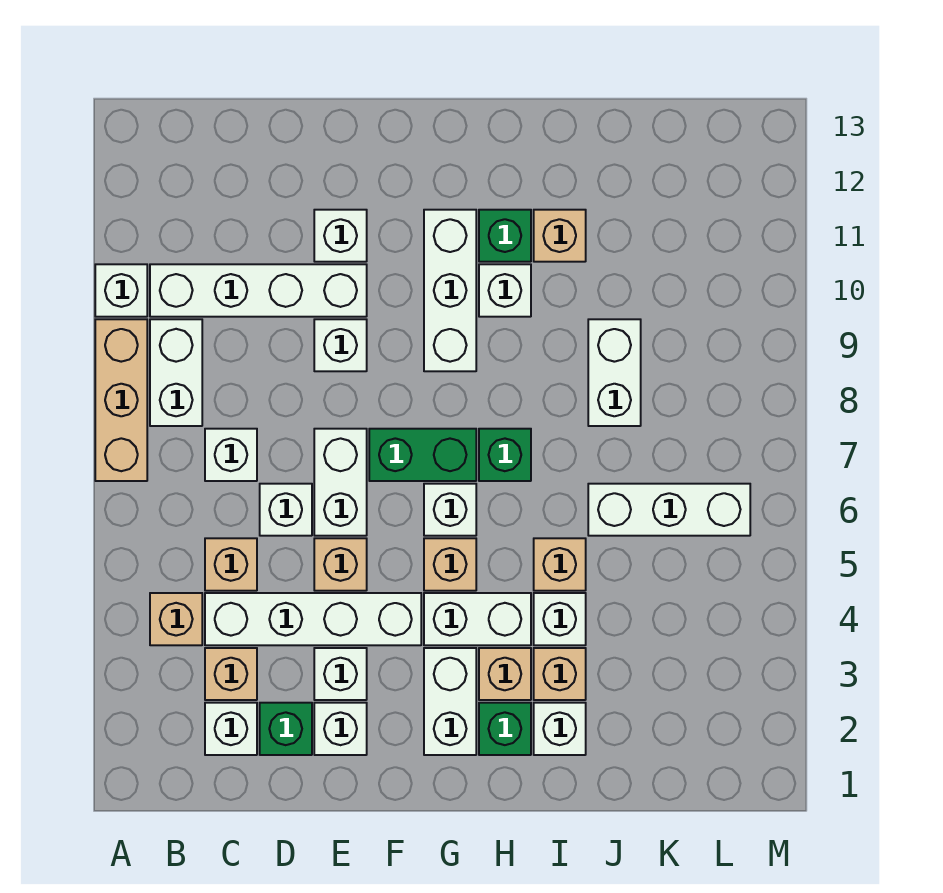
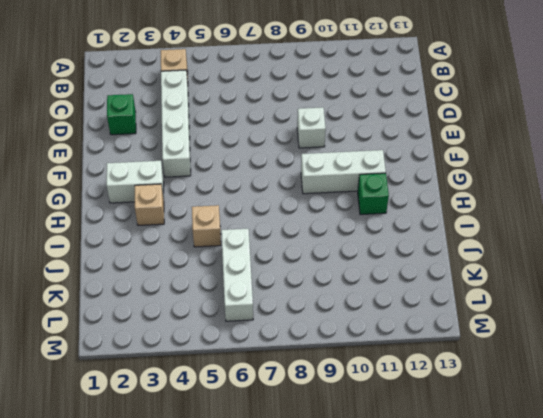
none -> tan 1x3 brick [95,319,147,481]
none -> white 1x1 brick [95,264,147,317]
none -> white 1x2 brick [150,319,202,426]
none -> white 1x4 brick [150,264,367,317]

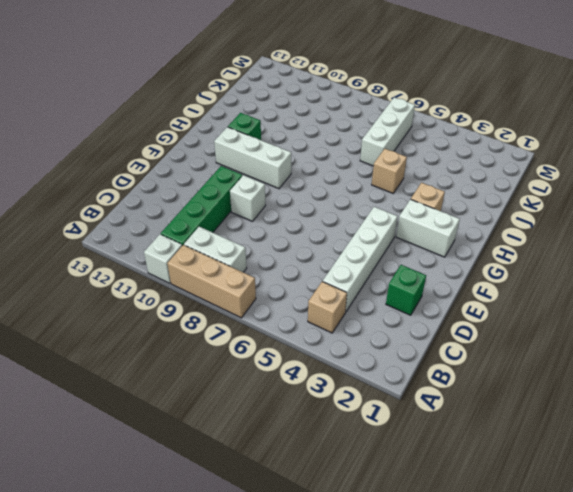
green 1x4 brick [161,166,242,245] -> white 1x4 brick [150,264,367,317]
none -> white 1x1 brick [205,703,257,755]
none -> tan 1x1 brick [205,648,257,700]
none -> tan 1x1 brick [205,538,257,591]
none -> white 1x1 brick [205,429,257,481]

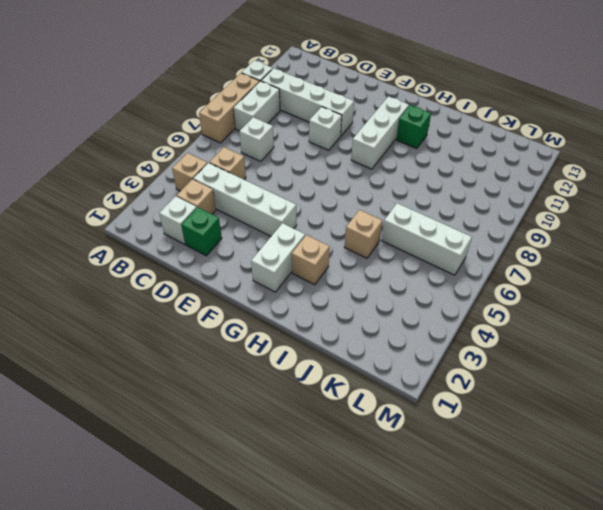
none -> white 1x1 brick [260,484,312,536]
none -> white 1x1 brick [314,703,367,755]
none -> white 1x1 brick [314,648,367,700]
none -> tan 1x1 brick [314,538,367,591]

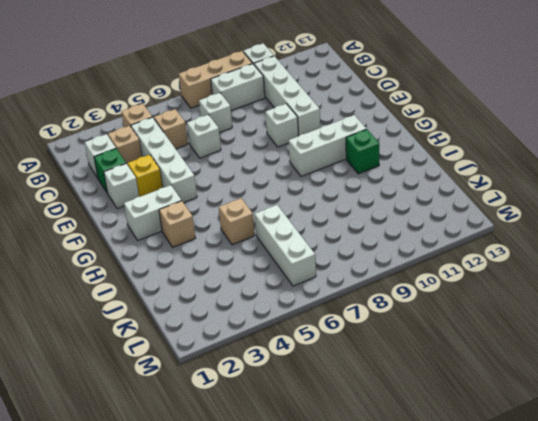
yellow 1x1 brick [128,155,163,197] -> white 1x1 brick [314,648,367,700]
none -> tan 1x1 brick [314,538,367,591]
none -> white 1x2 brick [314,429,367,536]
none -> white 1x1 brick [314,210,367,262]
none -> green 1x2 brick [369,429,476,481]

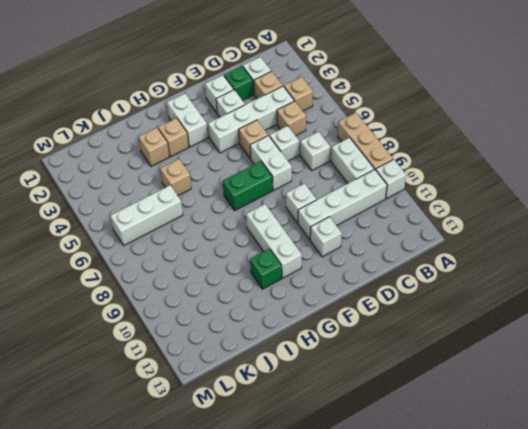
none -> white 1x2 brick [424,593,531,645]
none -> tan 1x1 brick [424,538,476,591]
none -> white 1x1 brick [424,484,476,536]
none -> green 1x1 brick [479,703,531,755]

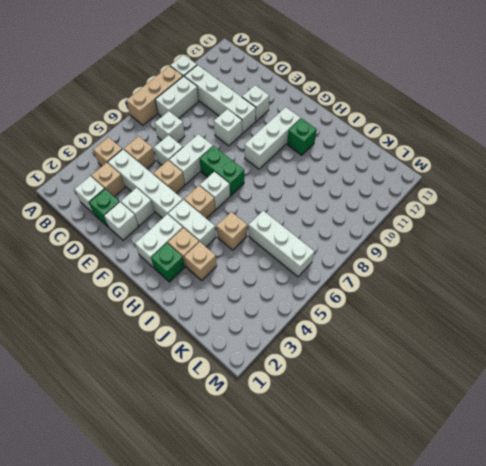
none -> green 1x1 brick [479,429,531,481]
none -> white 1x1 brick [479,264,531,317]
none -> white 1x1 brick [534,703,586,755]
none -> white 1x1 brick [534,593,586,645]

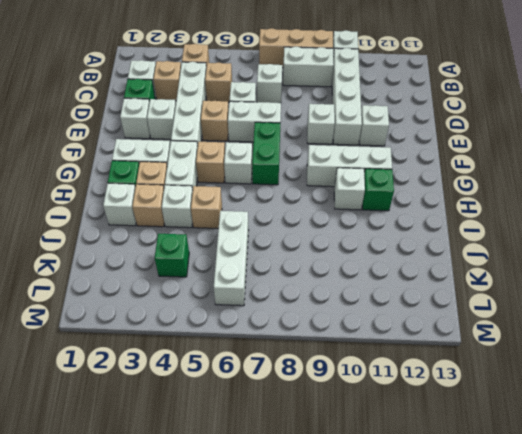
green 1x1 brick [155,234,189,277] -> green 1x1 brick moved to [479,429,531,481]
none -> tan 1x1 brick [534,210,586,262]
none -> white 1x2 brick [588,319,641,426]

